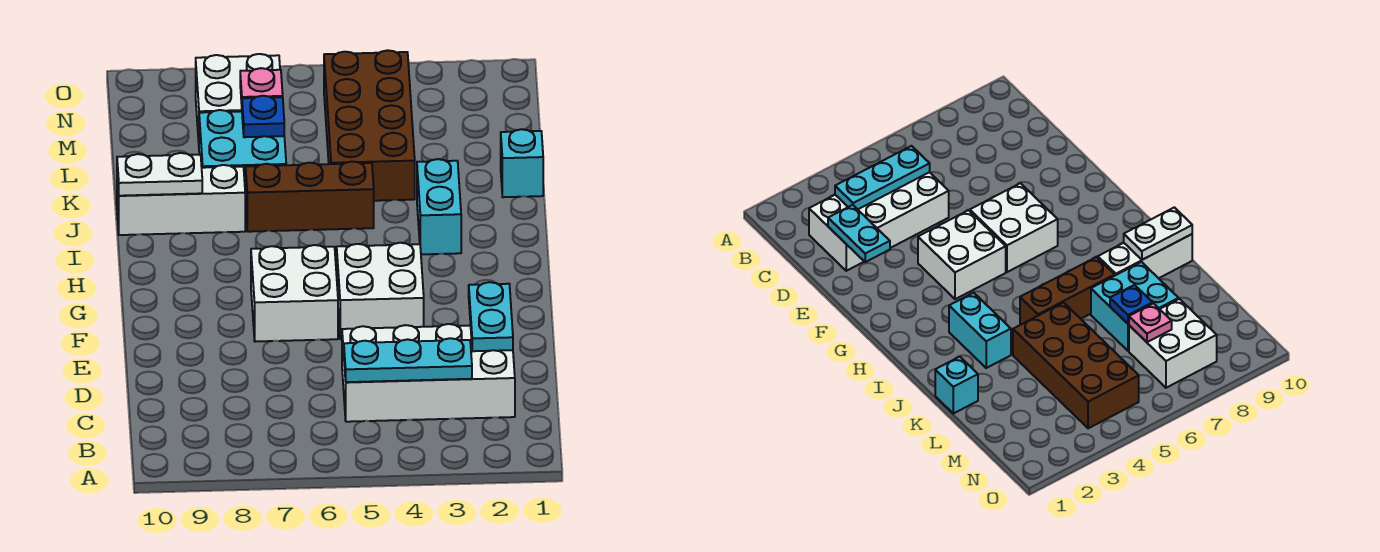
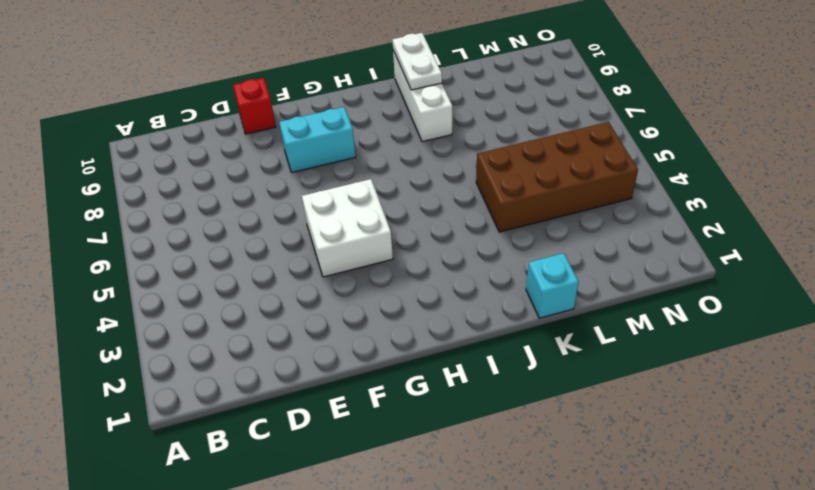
red 1x1 brick [233,78,276,134] -> none
cyan 1x2 brick [279,107,356,172] -> cyan 1x2 brick moved to [417,159,461,254]
none -> white 2x4 brick [342,324,515,422]
none -> white 2x2 brick [251,245,338,342]
none -> brown 1x3 brick [246,161,374,232]

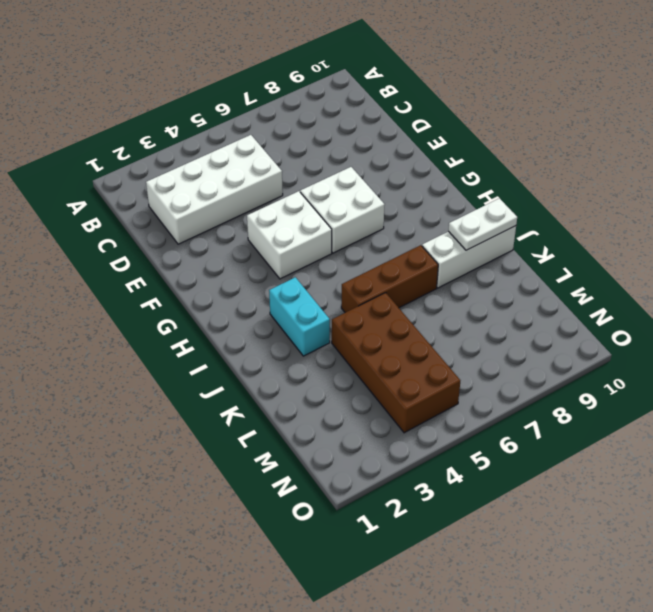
none -> cyan 1x1 brick [501,129,543,197]
none -> cyan 2x2 brick [199,110,286,204]
none -> white 2x2 brick [196,54,280,142]

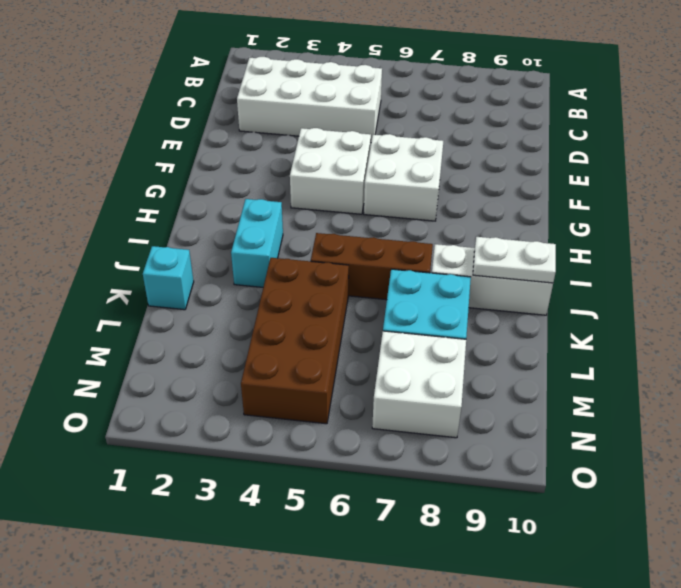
none -> cyan 1x3 plate [344,338,472,382]
none -> cyan 1x2 plate [469,282,513,351]
none -> blue 1x1 plate [242,96,284,137]

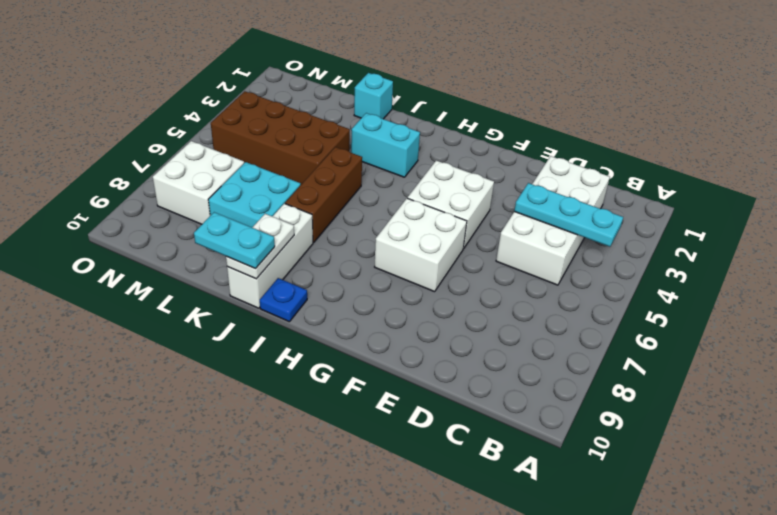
cyan 1x3 plate [514,183,623,247] -> cyan 1x3 plate turned to [344,338,472,382]
blue 1x1 plate [260,278,307,322] -> blue 1x1 plate moved to [242,96,284,137]
cyan 1x2 plate [194,212,275,269] -> cyan 1x2 plate moved to [469,282,513,351]
none -> pink 1x1 plate [240,68,283,104]

